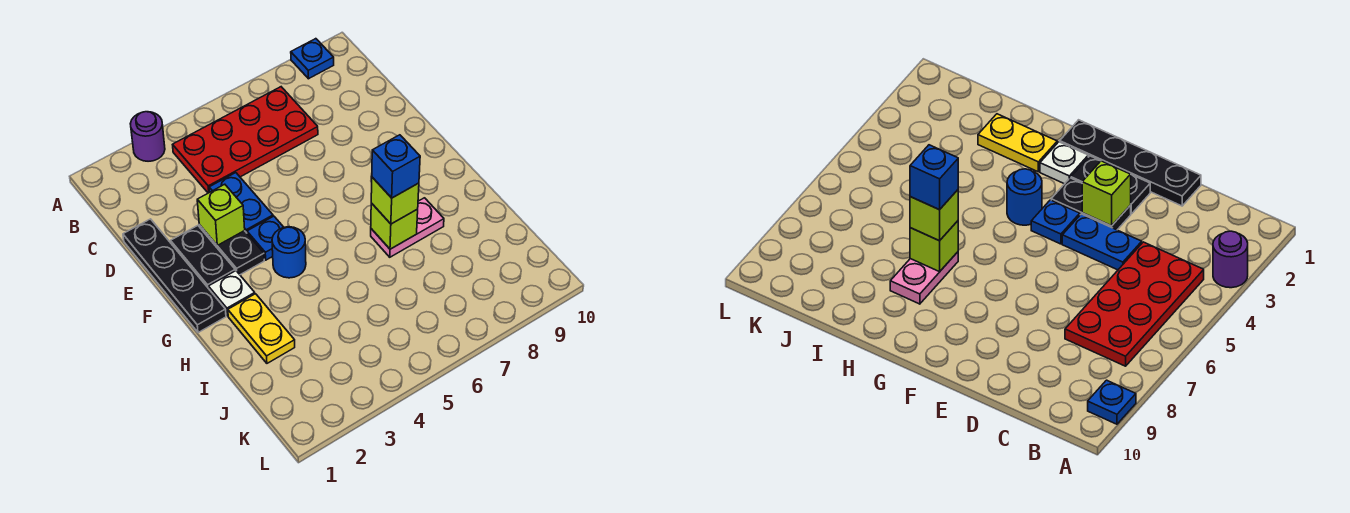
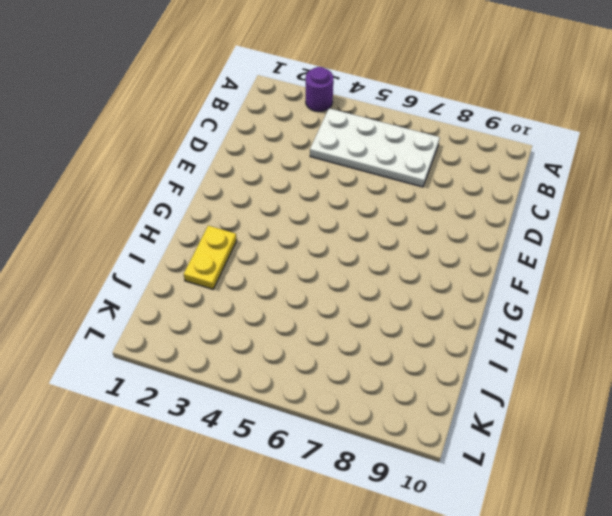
white 2x4 plate [310,108,440,187] -> red 2x4 plate [173,87,318,193]
none -> blue 1x1 plate [291,39,334,79]
none -> black 1x4 plate [123,219,226,333]
none -> blue 1x2 plate [209,173,273,233]

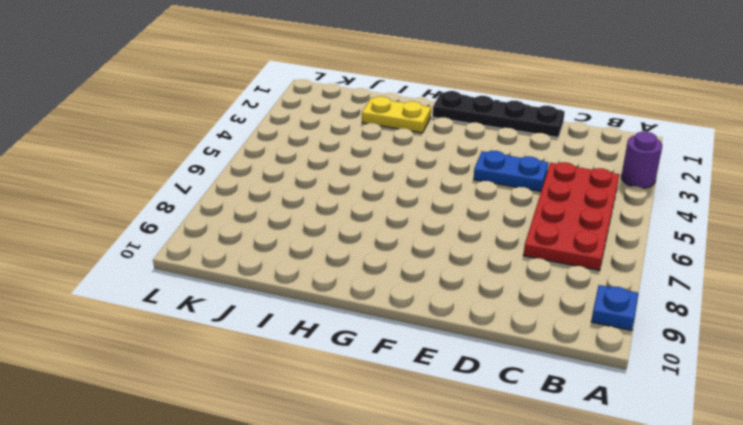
none -> black 1x2 plate [171,226,235,289]
none -> black 1x2 plate [199,225,264,275]
none -> blue 1x1 plate [247,216,284,260]

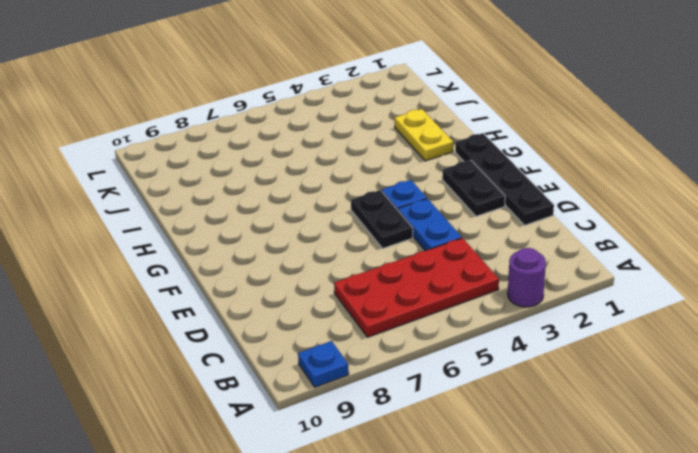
black 1x2 plate [351,190,413,249] -> black 1x2 plate moved to [199,225,264,275]
none -> white 1x1 plate [208,271,255,316]
none -> blue 1x1 round brick [272,227,306,278]
none -> pink 1x2 plate [371,198,444,257]

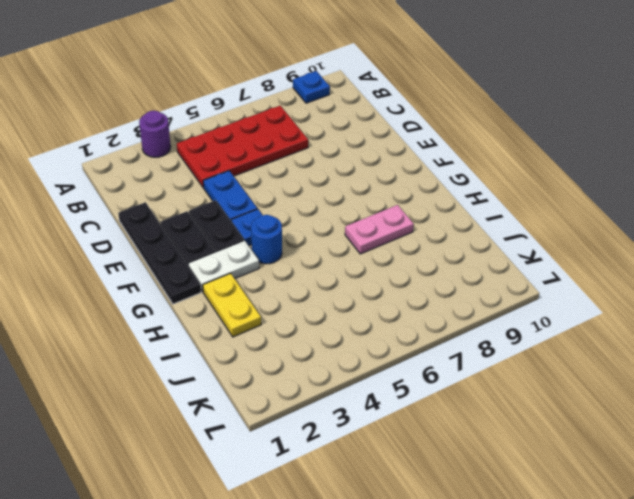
white 1x2 plate [188,241,259,292] -> white 1x1 plate [208,271,255,316]
none -> lime 1x1 brick [197,184,245,245]
none -> lime 1x1 brick [371,203,418,249]
none -> lime 1x1 brick [371,177,419,224]

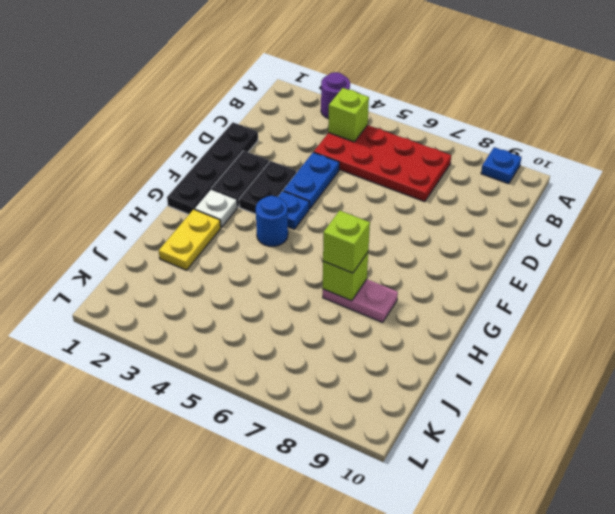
lime 1x1 brick [328,88,369,142] -> lime 1x1 brick moved to [197,184,245,245]
none -> blue 1x1 brick [372,135,420,198]

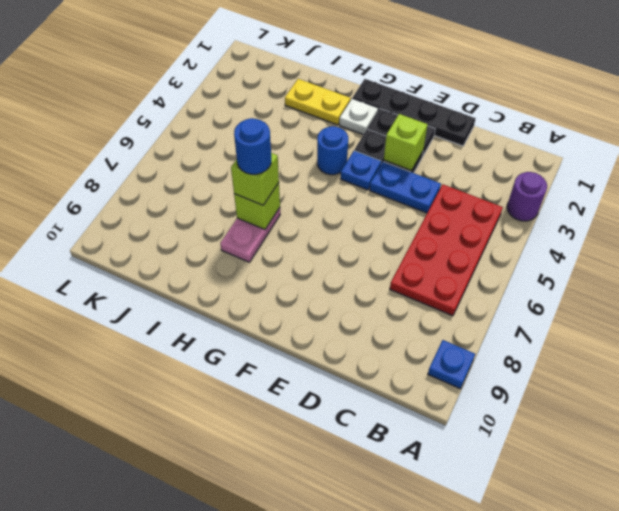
blue 1x1 round brick [234,118,271,174] -> blue 1x1 brick [372,135,420,198]

